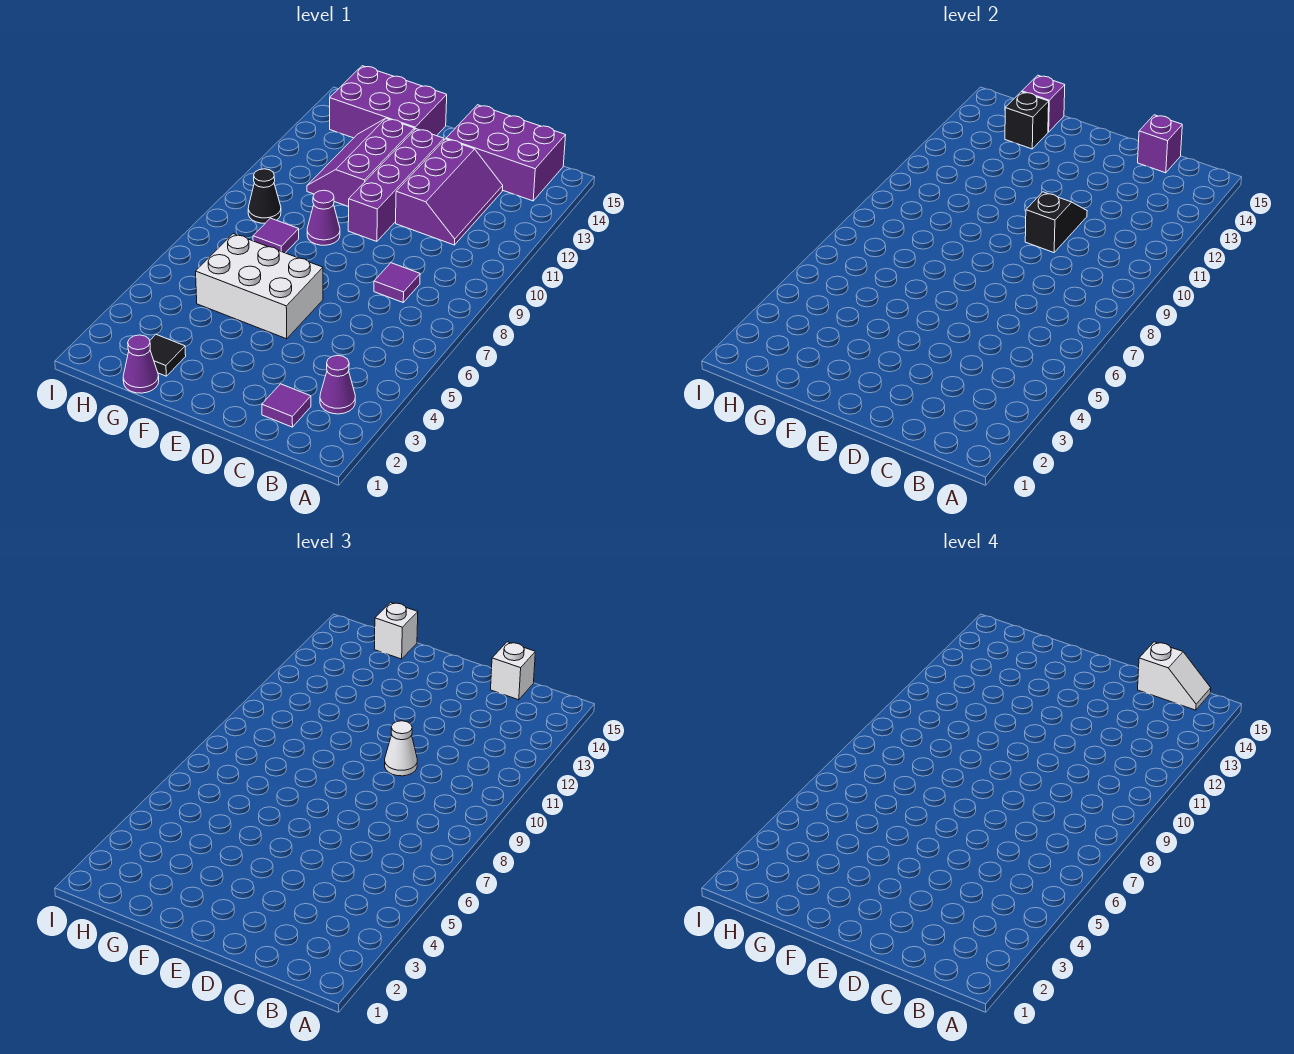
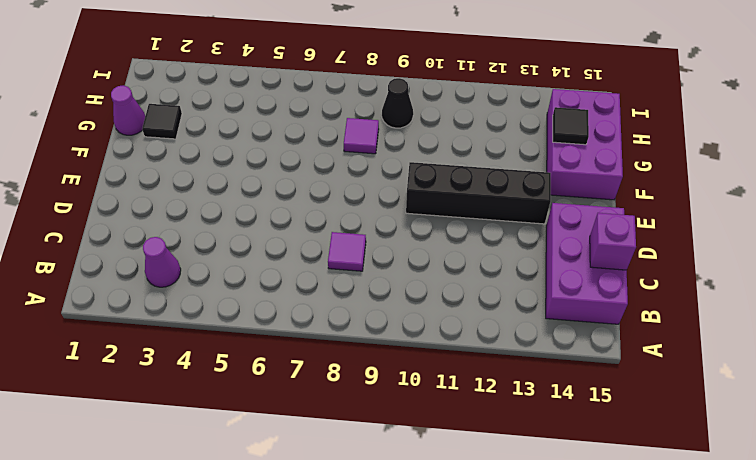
black 1x4 brick [406,162,551,224] -> purple 1x4 brick [348,129,444,242]
black 1x1 tile [553,107,589,145] -> black 1x1 brick [1005,92,1049,149]
none -> purple 1x1 tile [262,384,311,427]
none -> purple 2x3 slope [396,139,503,245]
none -> white 2x3 brick [196,234,323,339]

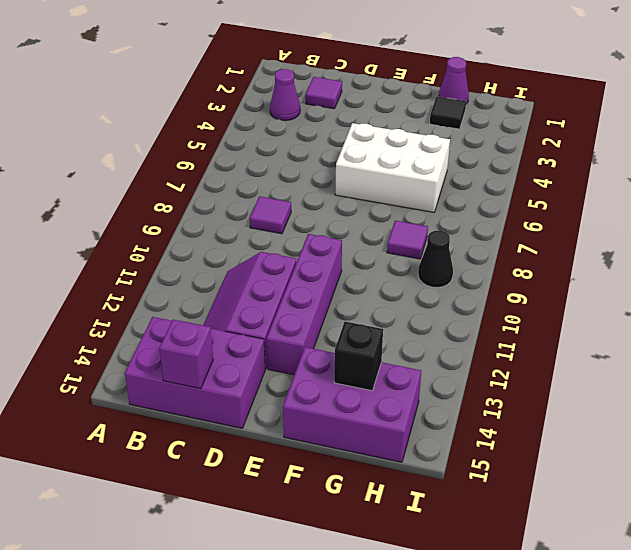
none -> purple 1x1 cone [307,190,340,245]
none -> purple 2x3 slope [307,118,414,207]
none -> black 1x2 slope [1025,192,1087,253]

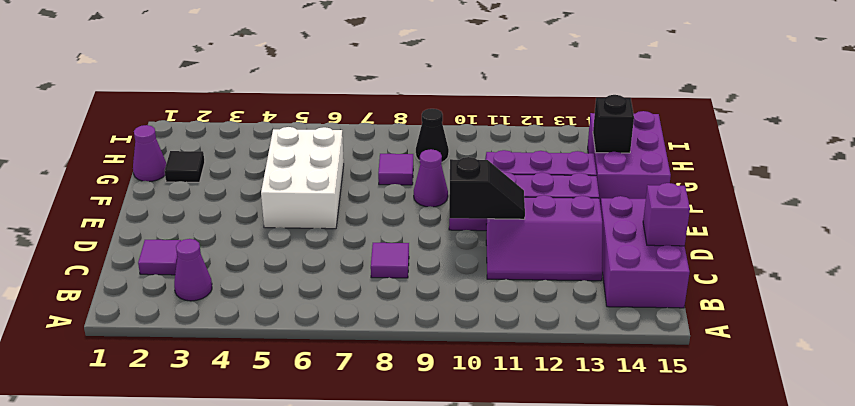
none -> purple 1x1 brick [1022,75,1065,132]
none -> white 1x1 brick [491,642,535,700]
none -> white 1x1 cone [385,721,417,776]

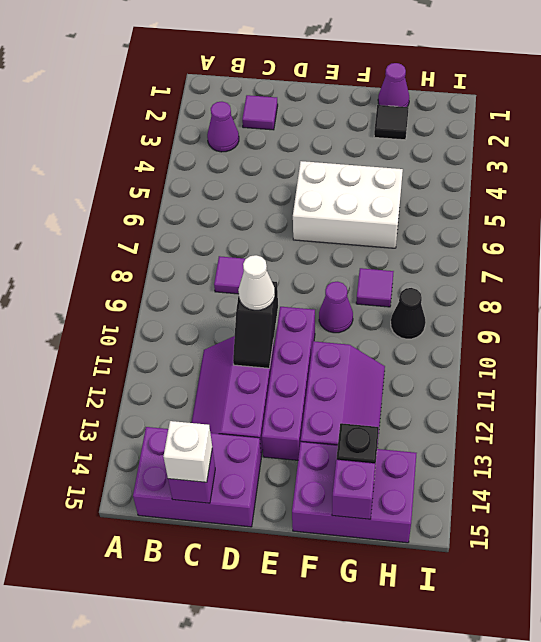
none -> white 1x1 brick [374,602,418,659]
none -> white 1x2 slope [1138,642,1211,710]

